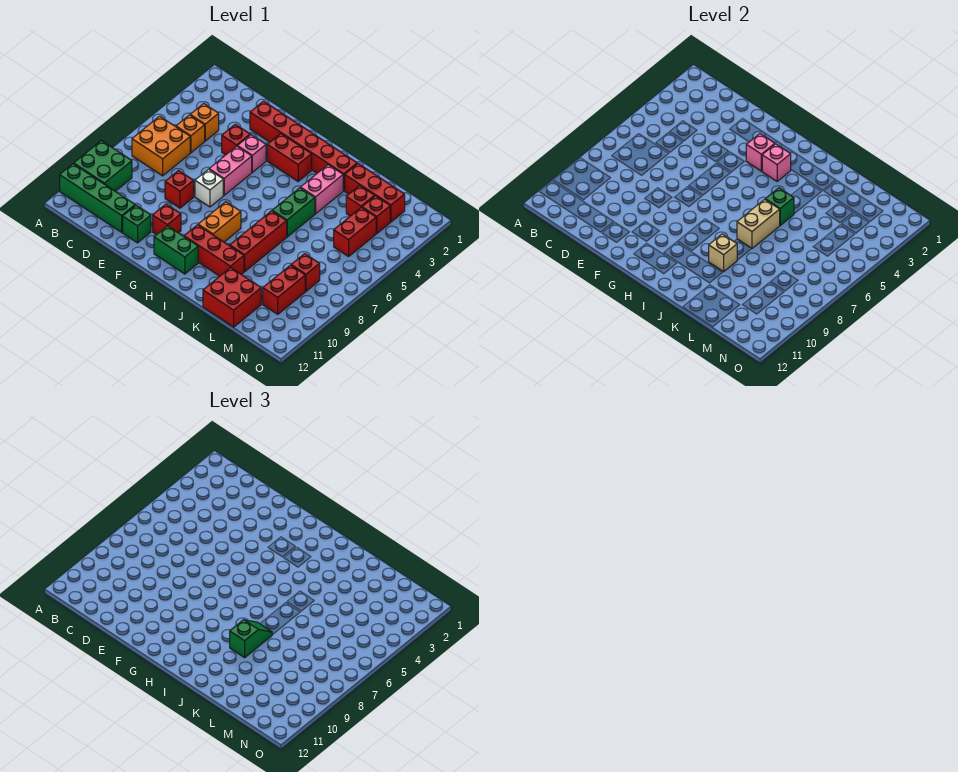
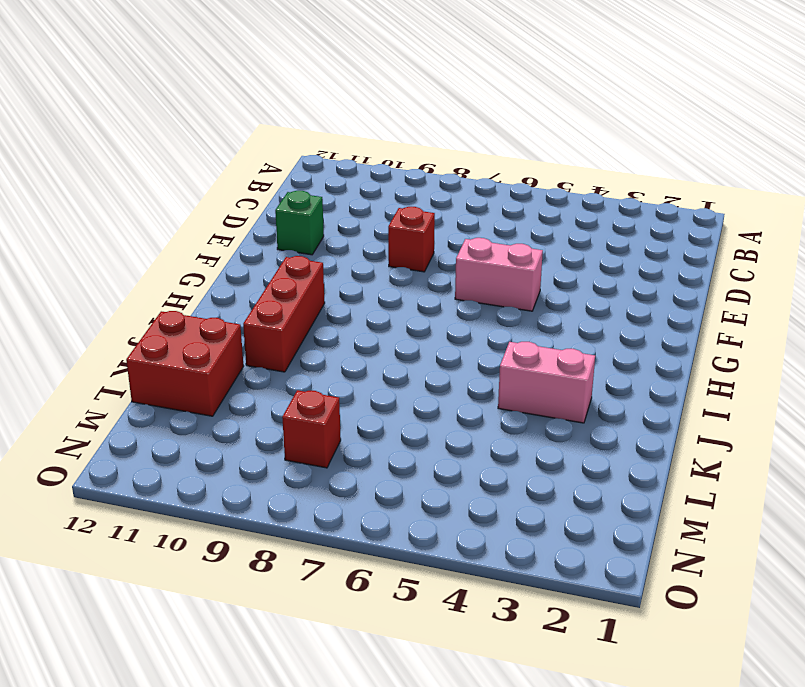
none -> green 2x2 brick [74,141,132,191]
none -> green 1x4 brick [60,164,135,232]
none -> orange 2x2 brick [132,116,190,176]
none -> orange 1x1 brick [190,104,219,141]

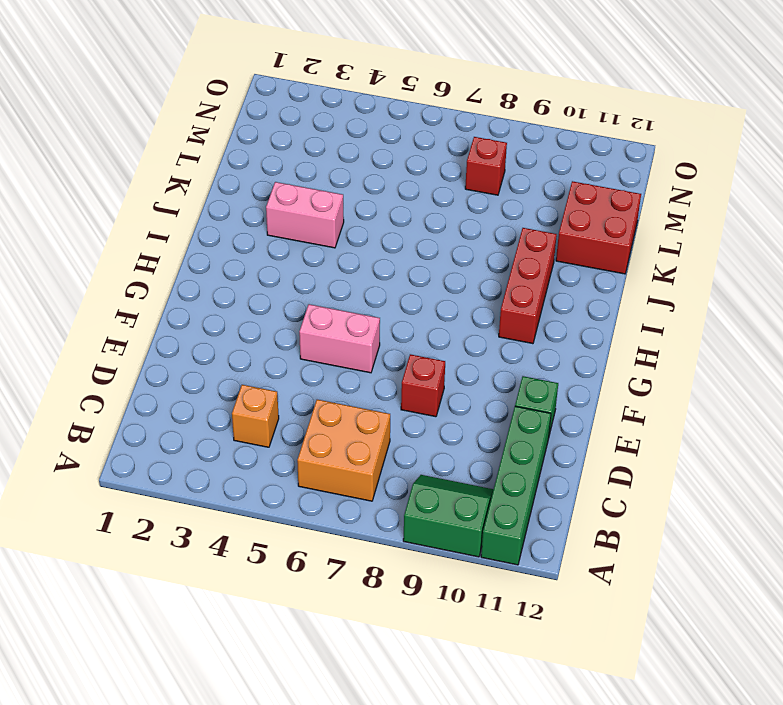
green 2x2 slope [403,475,494,557] -> green 2x2 brick [74,141,132,191]
none -> orange 1x1 brick [176,115,205,153]
none -> red 1x6 brick [250,101,357,191]
none -> red 1x1 brick [222,124,250,155]
none -> pink 1x1 brick [237,135,266,172]

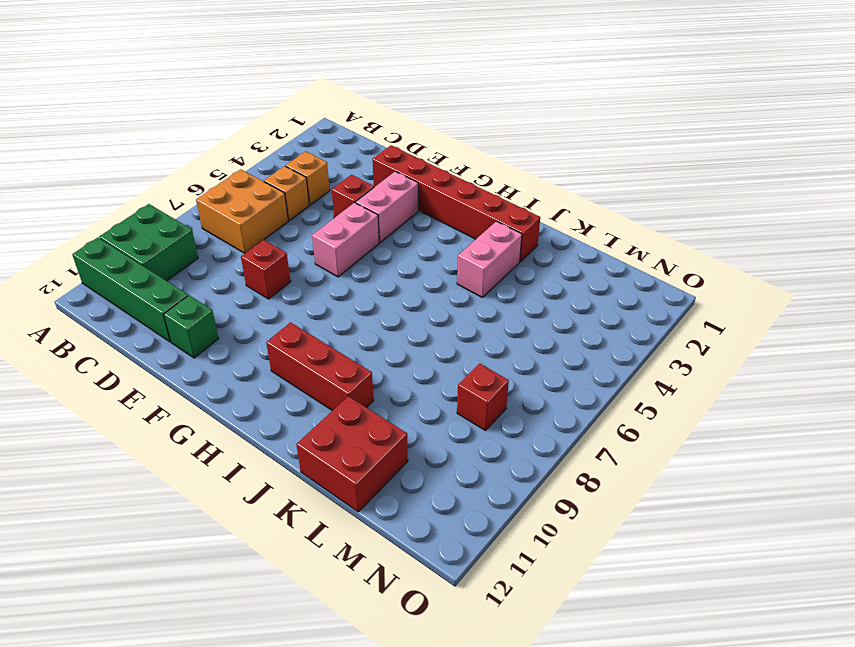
pink 1x2 brick [356,171,418,243] -> pink 1x1 brick [237,135,266,172]
none -> white 1x1 brick [195,169,223,207]
none -> red 1x1 brick [153,204,181,235]
none -> red 1x2 brick [267,134,312,181]
none -> green 1x2 brick [154,226,198,274]

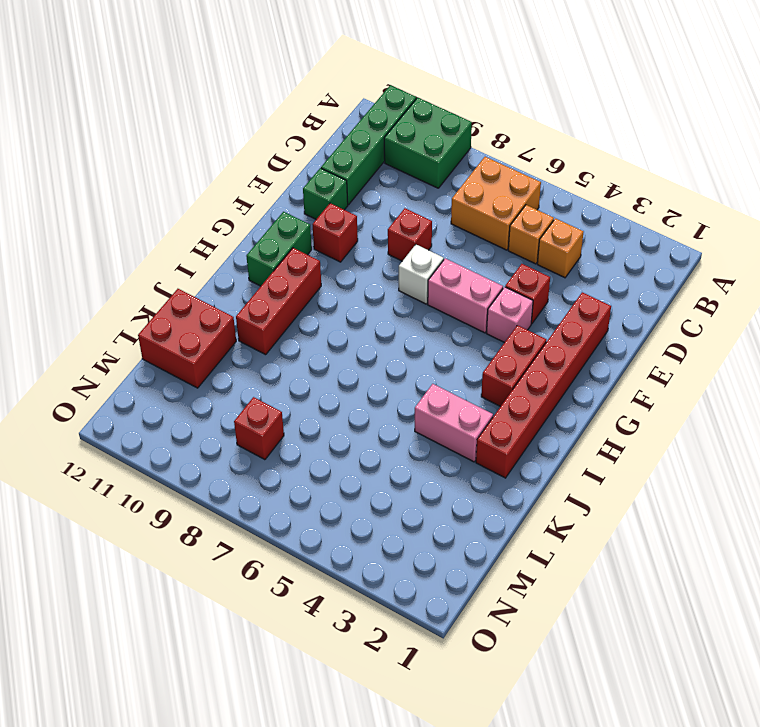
none -> orange 1x2 brick [198,202,241,242]
none -> green 1x2 brick [272,188,315,237]
none -> red 1x3 brick [230,211,287,272]
none -> red 1x3 brick [345,164,405,222]

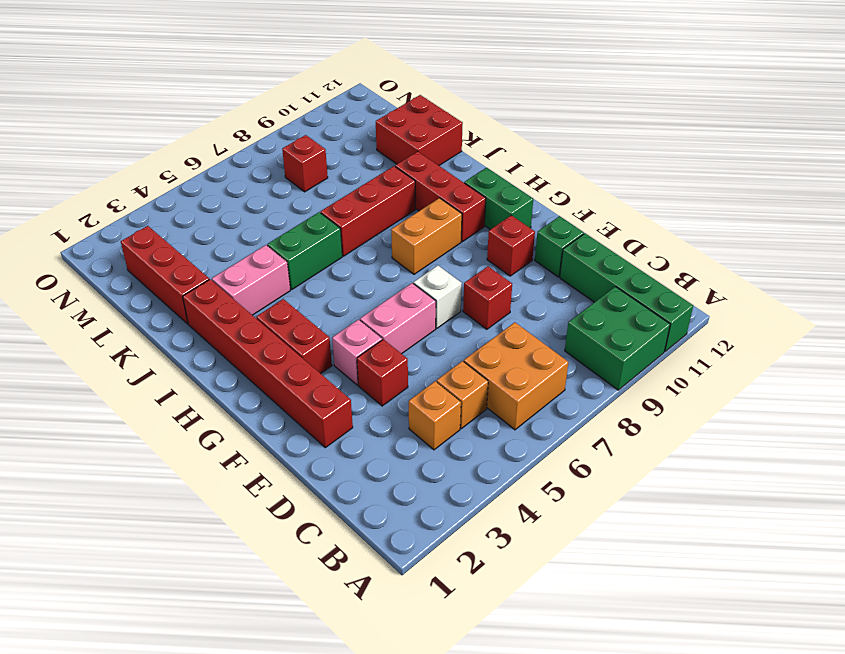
none -> red 1x1 brick [346,185,375,216]
none -> red 1x1 brick [362,196,390,233]
none -> red 1x2 brick [334,207,376,257]
none -> red 1x2 brick [263,265,305,314]

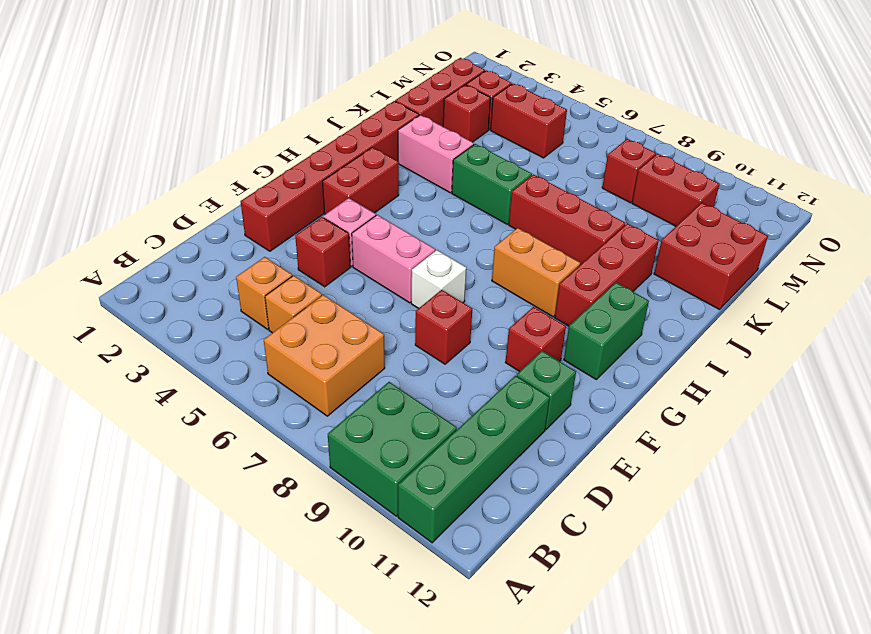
none -> pink 1x1 brick [746,134,775,171]
none -> pink 1x1 brick [762,144,791,181]
none -> green 1x1 brick [765,188,794,225]
none -> tan 1x2 brick [737,199,780,248]

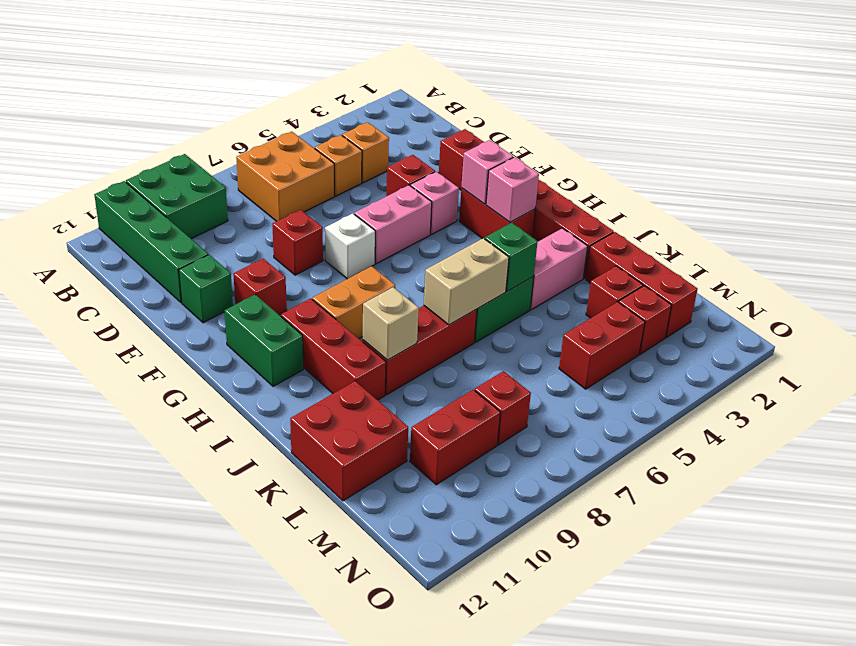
none -> green 1x2 slope [230,620,272,658]

